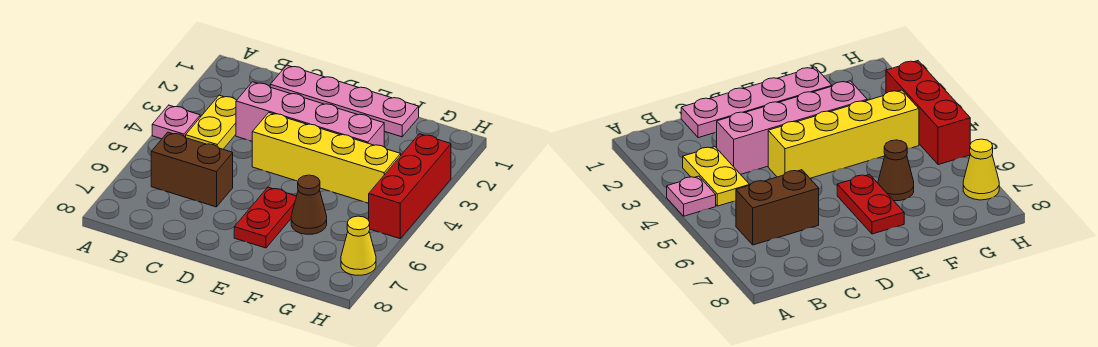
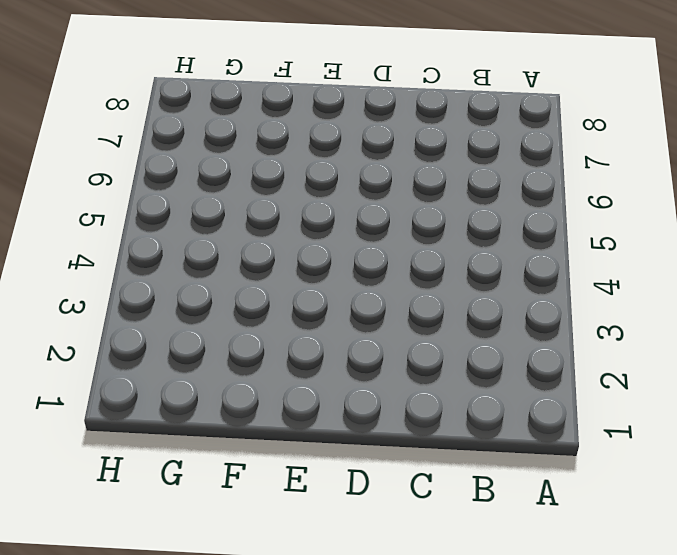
none -> pink 1x1 plate [152,105,200,139]
none -> yellow 1x2 plate [186,95,237,149]

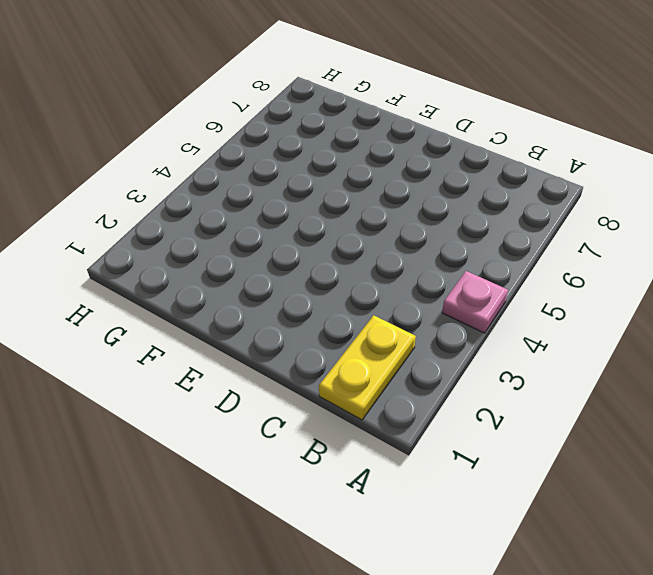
yellow 1x2 plate [319,315,416,420] -> yellow 1x2 plate moved to [186,95,237,149]
none -> brown 1x2 brick [151,132,233,207]
none -> pink 1x4 plate [270,65,419,137]

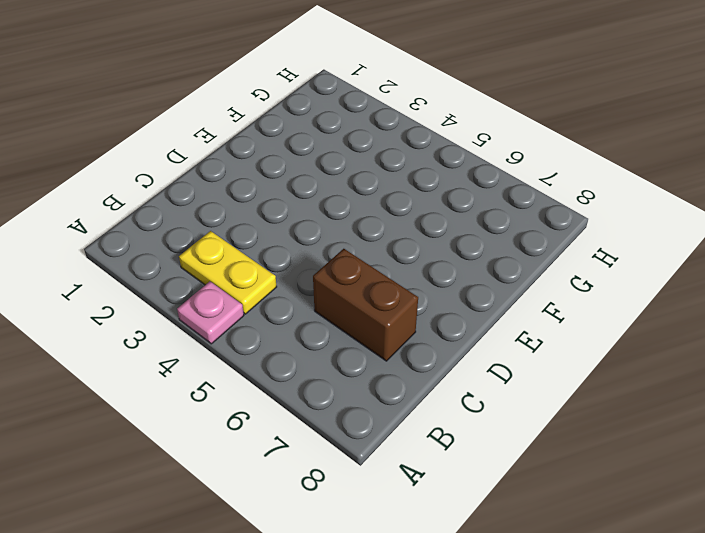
brown 1x2 brick [313,249,418,361] -> brown 1x2 brick turned to [151,132,233,207]
none -> pink 1x4 plate [270,65,419,137]
none -> pink 1x4 brick [236,82,384,147]

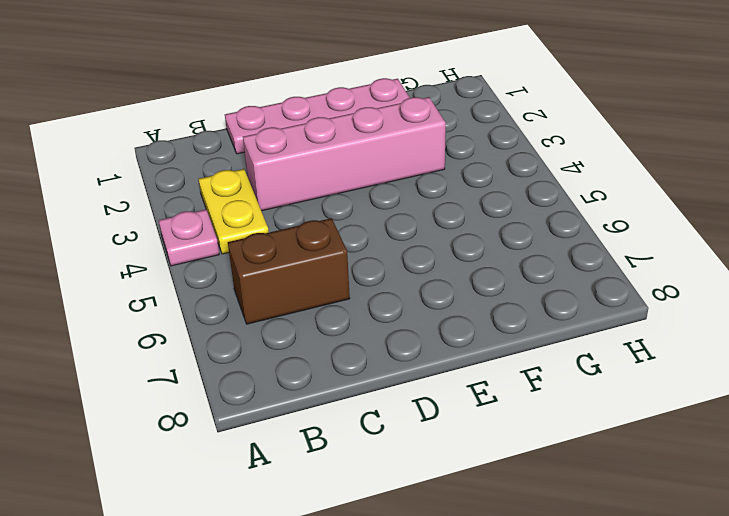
none -> yellow 1x4 brick [252,113,401,203]
none -> red 1x2 plate [234,187,296,248]

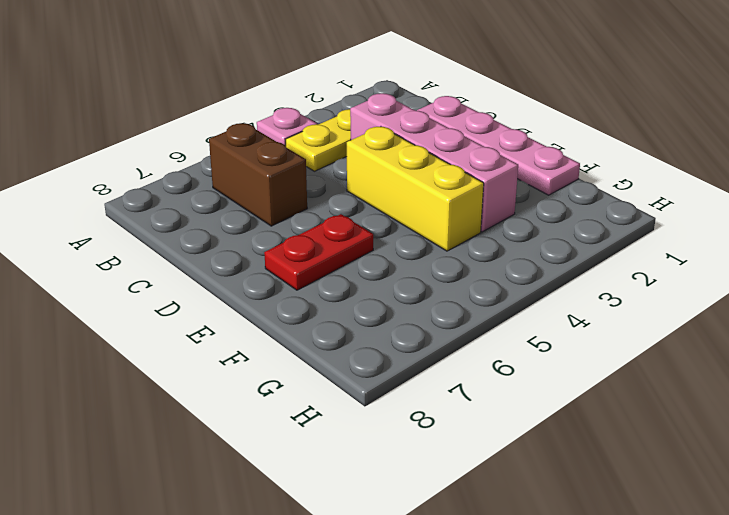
yellow 1x3 brick [347,127,484,251] -> yellow 1x4 brick [252,113,401,203]
none -> brown 1x1 cone [291,175,327,234]
none -> red 1x3 brick [369,134,451,239]

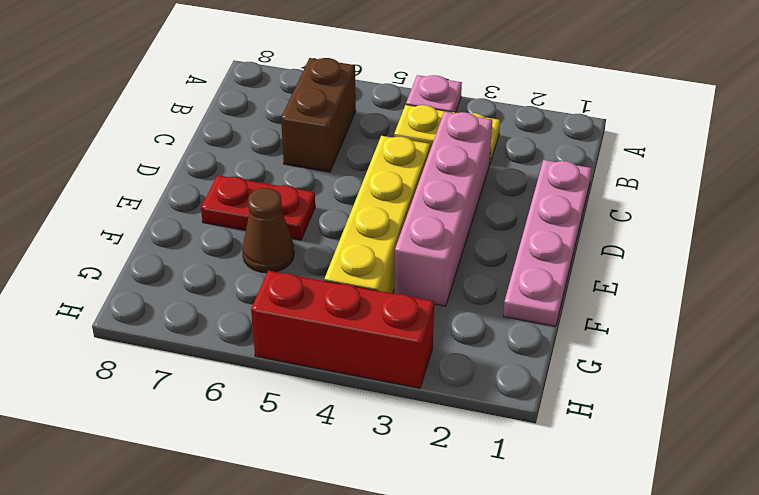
none -> yellow 1x1 cone [341,216,376,275]

